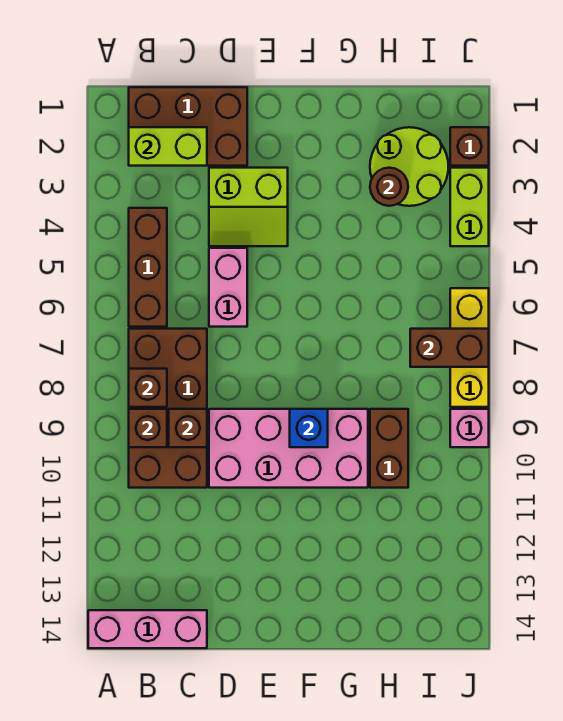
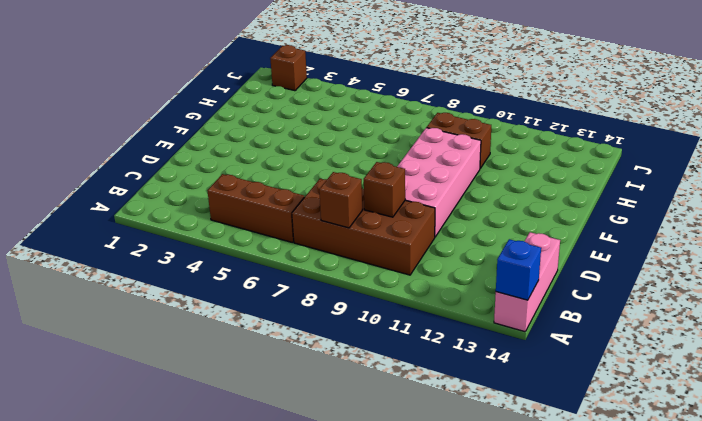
blue 1x1 brick [496,239,541,300] -> blue 1x1 brick moved to [290,409,328,447]
none -> brown 2x3 brick [129,87,247,166]
none -> lime 2x2 slope [209,168,288,246]
none -> pink 1x2 brick [209,248,247,327]

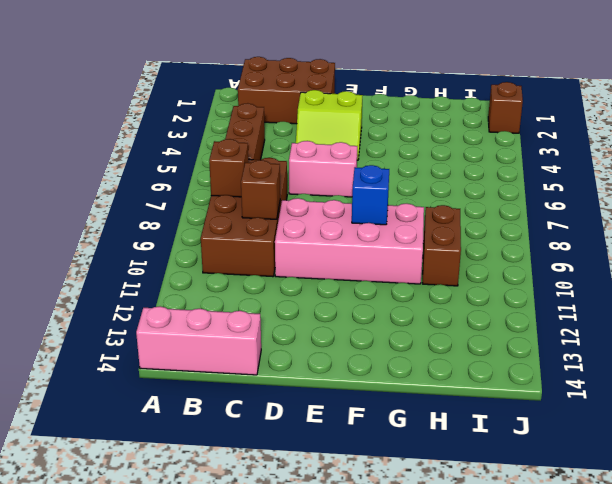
pink 1x2 brick [289,141,357,197] -> pink 1x2 brick turned to [209,248,247,327]
none -> lime 2x2 round brick [370,127,449,206]
none -> lime 1x2 brick [450,168,489,246]
none -> yellow 1x3 brick [450,288,489,407]

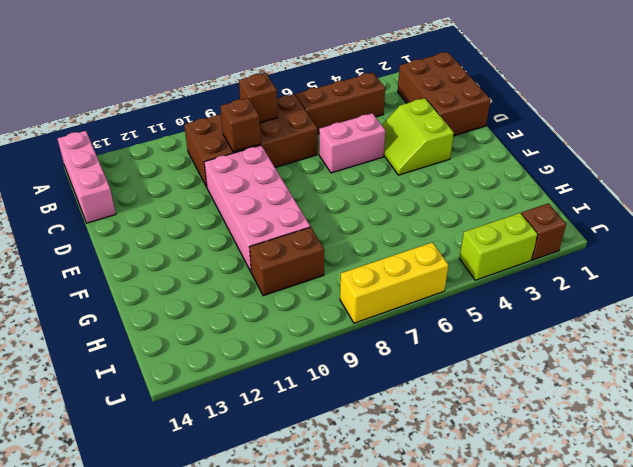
none -> lime 2x2 round brick [370,127,449,206]
none -> pink 1x1 brick [450,409,489,447]
none -> lime 1x2 brick [129,127,207,166]

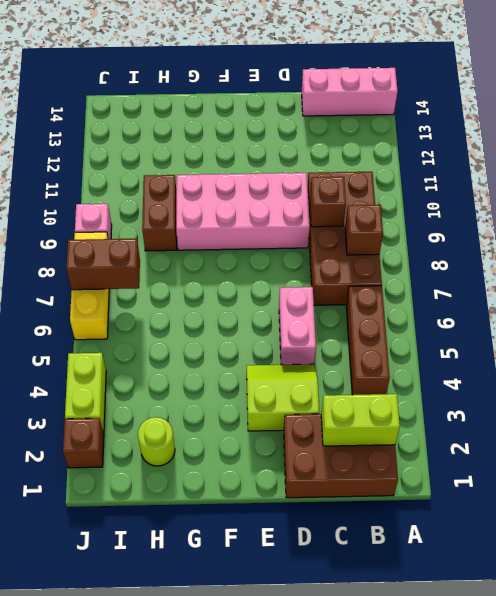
lime 1x1 round brick [138,417,175,466] -> lime 2x2 round brick [370,127,449,206]
none -> brown 1x1 brick [129,409,167,447]
none -> blue 1x1 brick [290,409,328,447]
none -> brown 1x1 round brick [370,168,408,206]

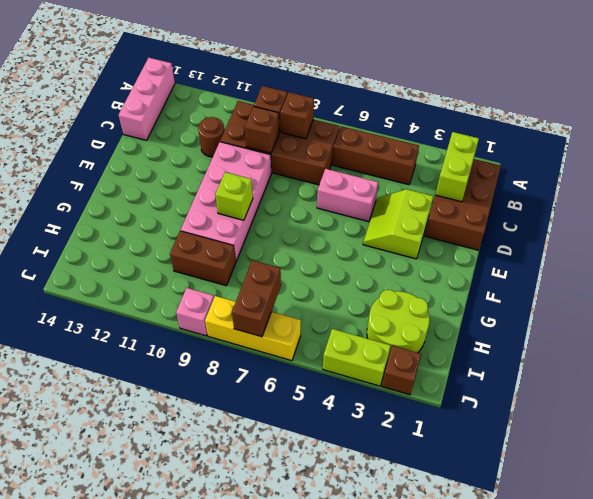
brown 1x1 round brick [198,117,224,157] -> brown 1x1 round brick moved to [370,168,408,206]
lime 1x1 brick [215,172,253,220] -> blue 1x1 brick [290,409,328,447]

